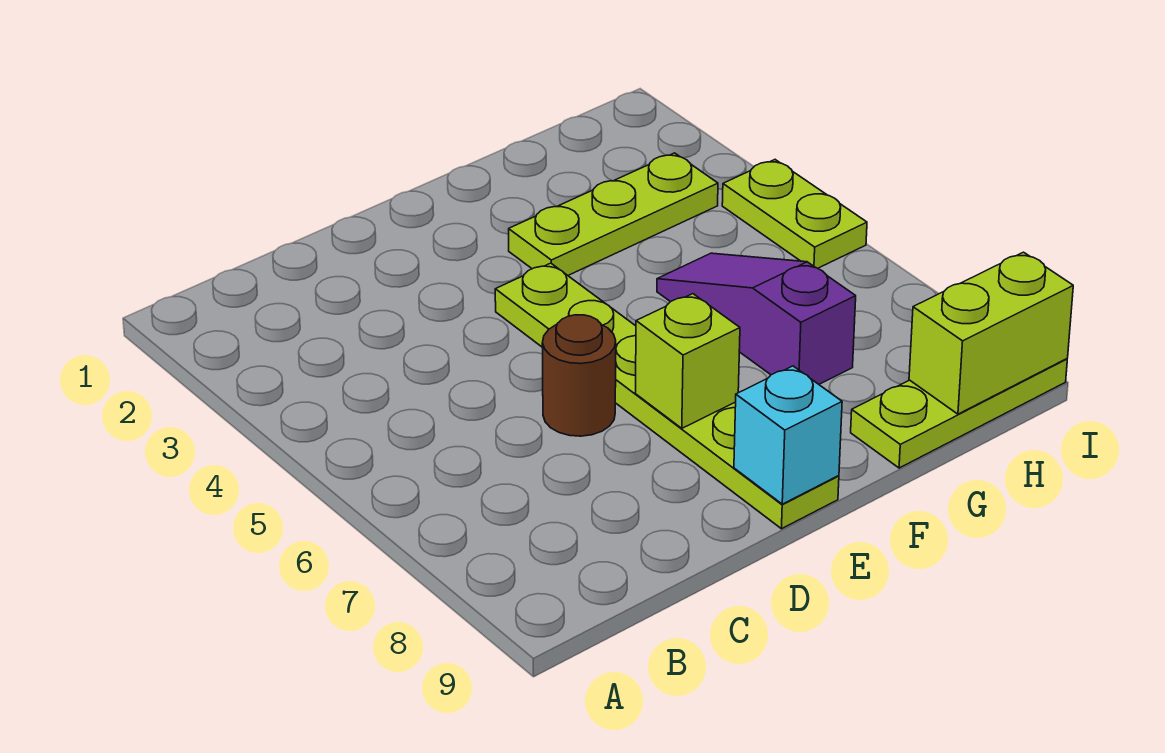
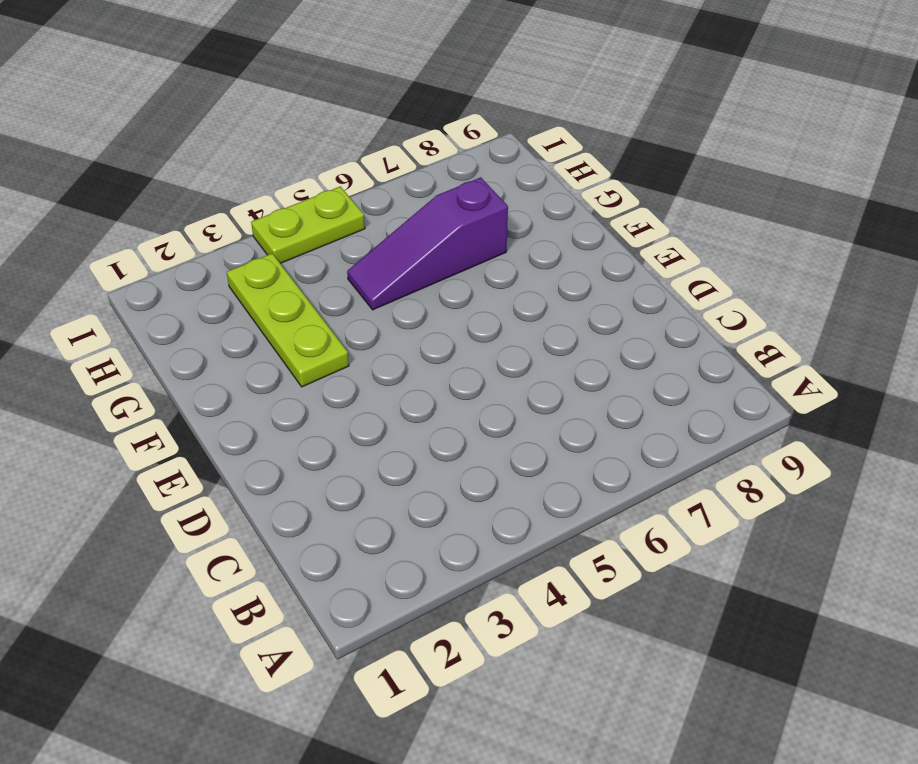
none -> brown 1x1 round brick [542,315,616,436]
none -> lime 1x6 plate [495,263,839,529]

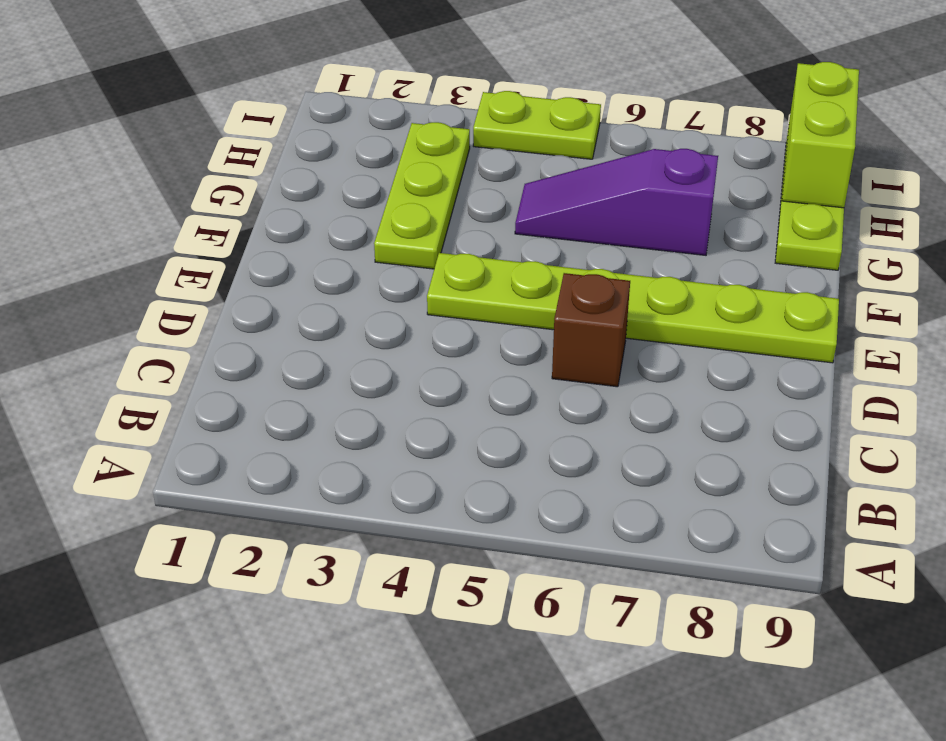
brown 1x1 brick [552,273,630,387] -> brown 1x1 round brick [542,315,616,436]
none -> lime 1x1 brick [635,294,740,428]
none -> cyan 1x1 brick [734,366,842,504]

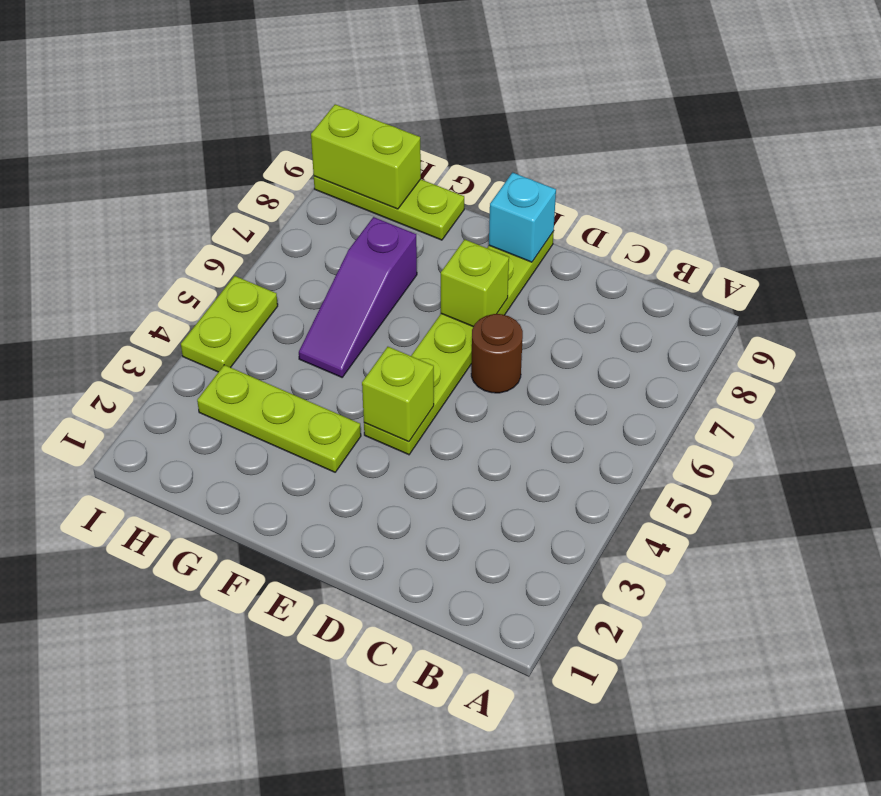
lime 1x1 brick [362,347,434,442] -> none

